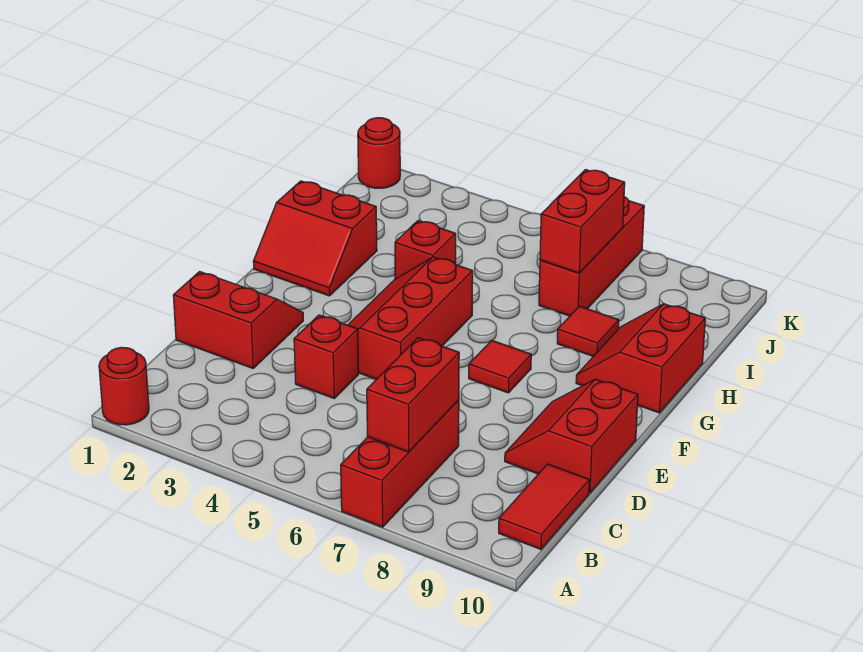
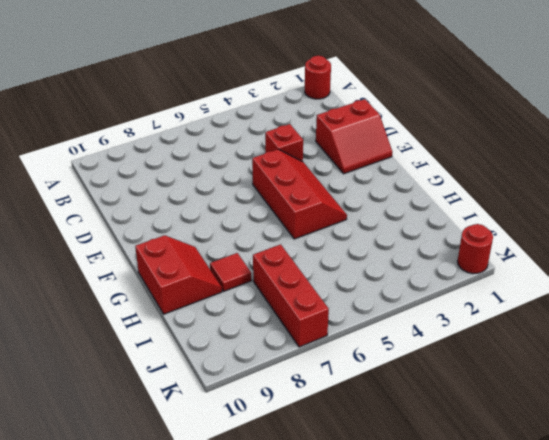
none -> red 1x3 brick [341,400,459,527]
none -> red 1x2 tile [499,464,589,549]
none -> red 2x2 slope [505,379,638,493]

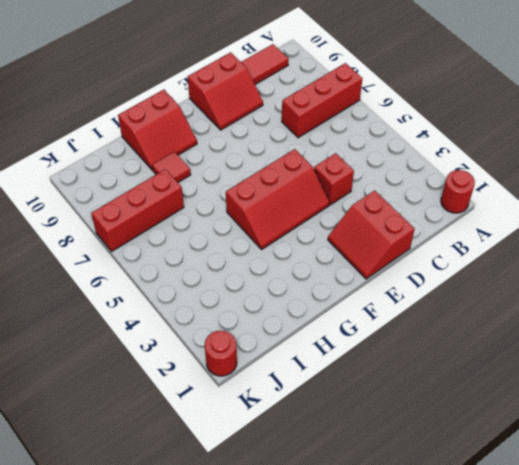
none -> red 1x1 tile [469,340,531,393]
none -> red 2x2 slope [253,181,377,296]
none -> red 1x1 brick [395,221,456,279]

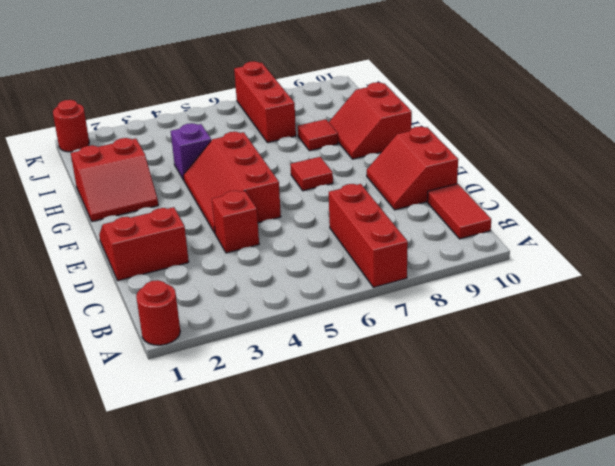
purple 1x1 brick [171,123,211,180] -> red 1x1 brick [395,221,456,279]
none -> red 1x2 brick [367,338,459,452]
none -> red 1x2 brick [540,170,625,273]

